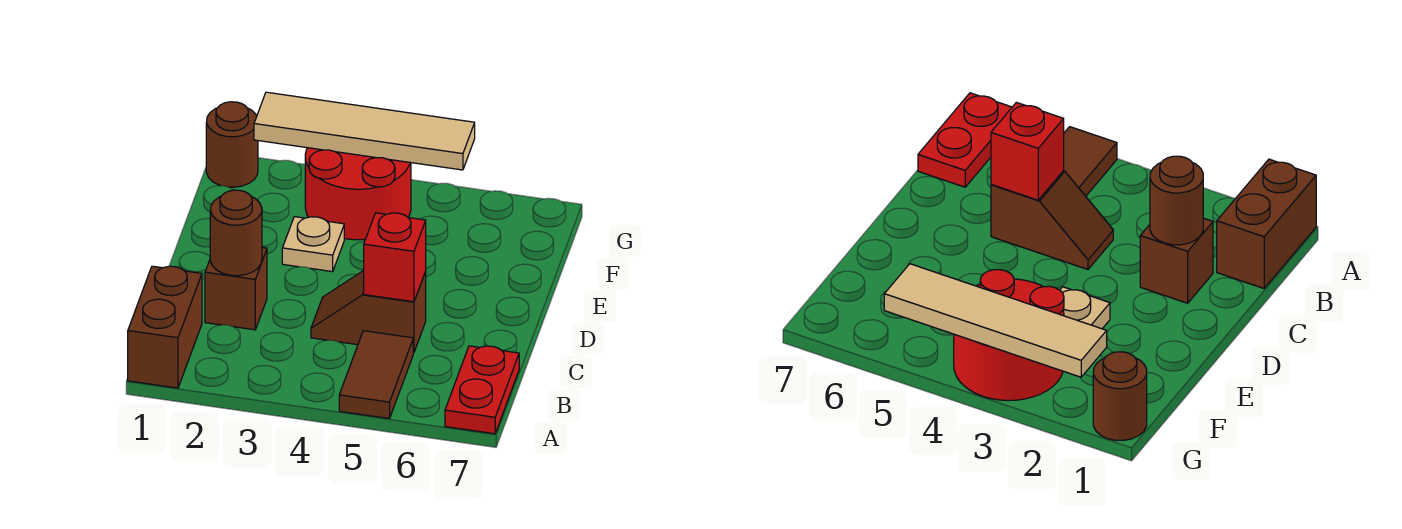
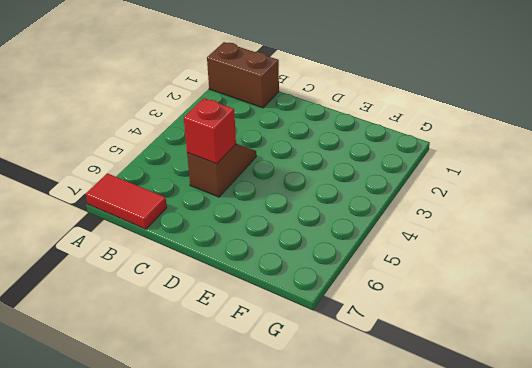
red 1x2 tile [86,173,167,229] -> red 1x2 plate [445,346,519,434]
none -> brown 1x2 tile [339,331,413,418]
none -> brown 1x1 brick [205,247,267,330]

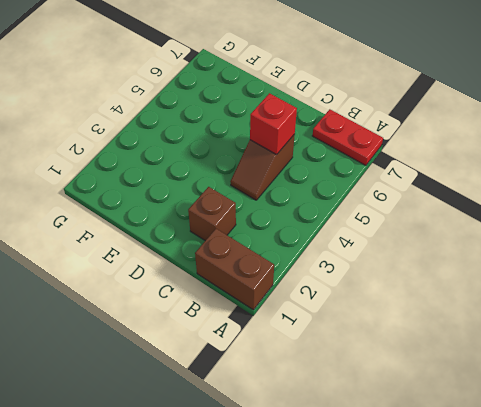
none -> brown 1x2 tile [339,331,413,418]
none -> tan 1x1 plate [282,217,344,272]

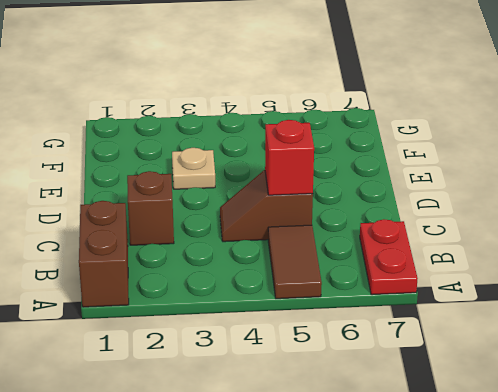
none -> red 2x2 round brick [305,148,411,240]
none -> brown 1x1 round brick [206,102,258,187]

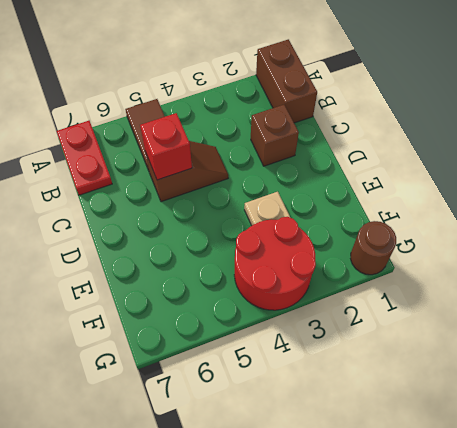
none -> brown 1x1 round brick [210,190,262,276]
none -> tan 1x4 tile [254,92,475,170]

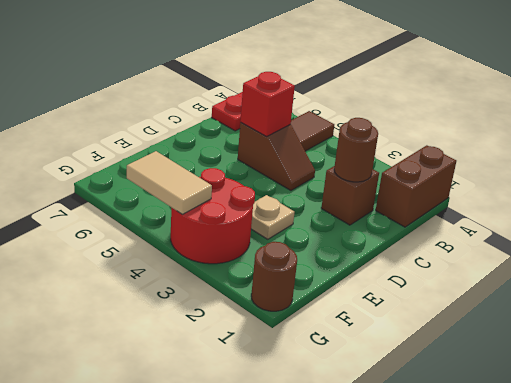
tan 1x2 tile [127,151,212,214] -> tan 1x4 tile [254,92,475,170]

